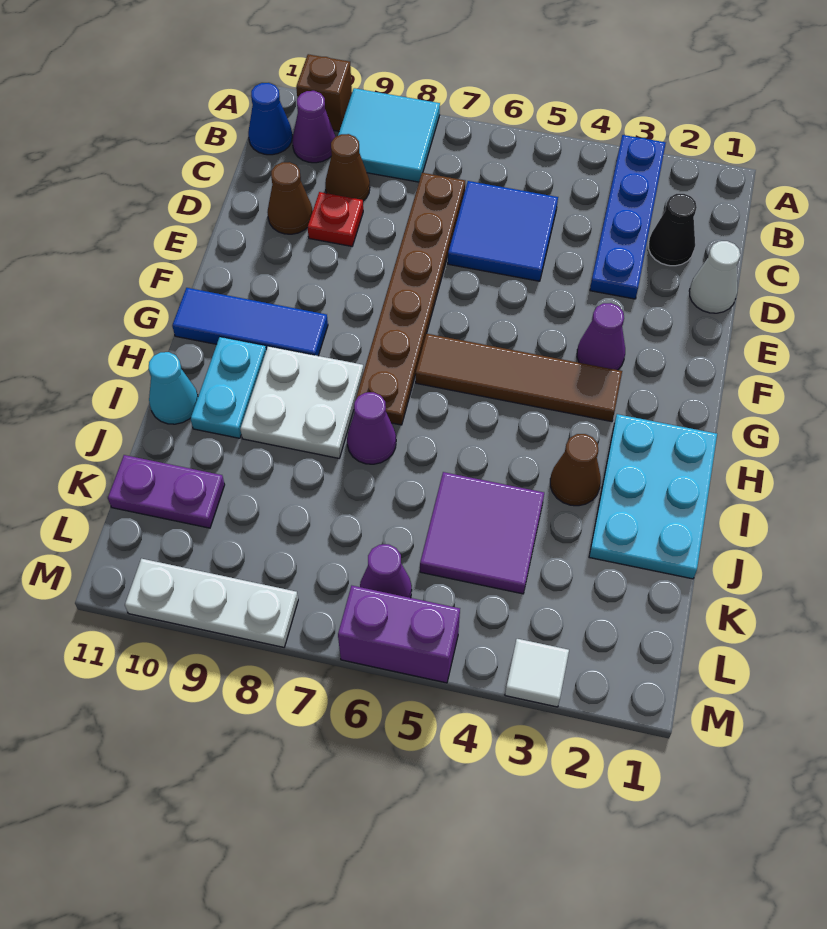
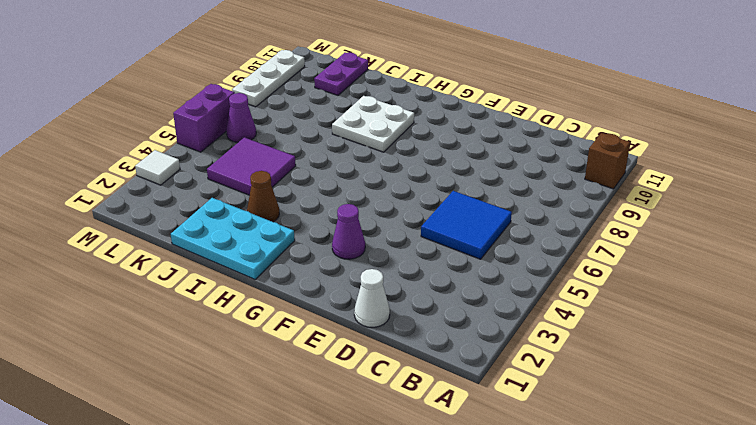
none -> blue 1x4 plate [590,135,666,299]
none -> cyan 2x2 tile [338,88,440,182]
none -> purple 1x1 cone [292,91,335,163]

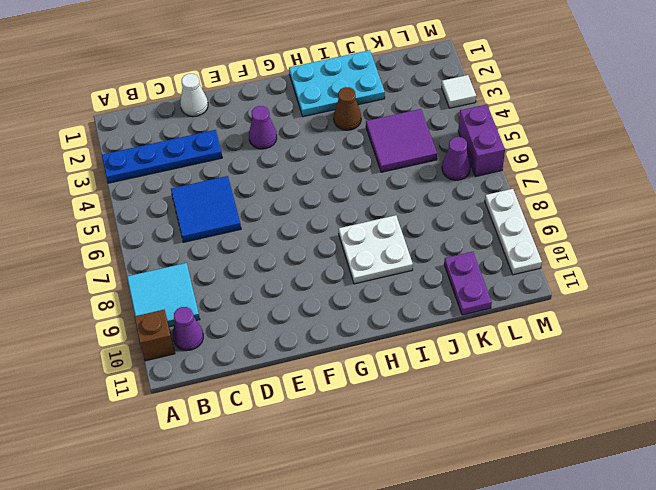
none -> blue 1x1 cone [248,83,292,155]
none -> black 1x1 cone [649,194,697,266]
none -> brown 1x6 plate [354,173,465,425]

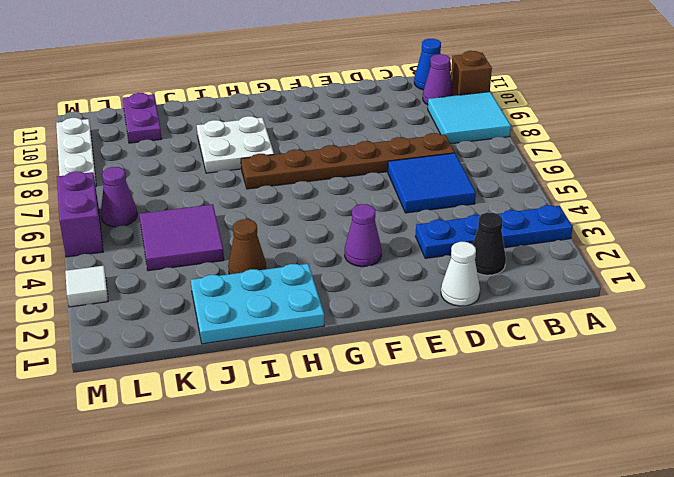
none -> brown 1x1 cone [325,134,370,201]
none -> red 1x1 plate [308,192,363,246]
none -> brown 1x1 cone [267,162,313,234]

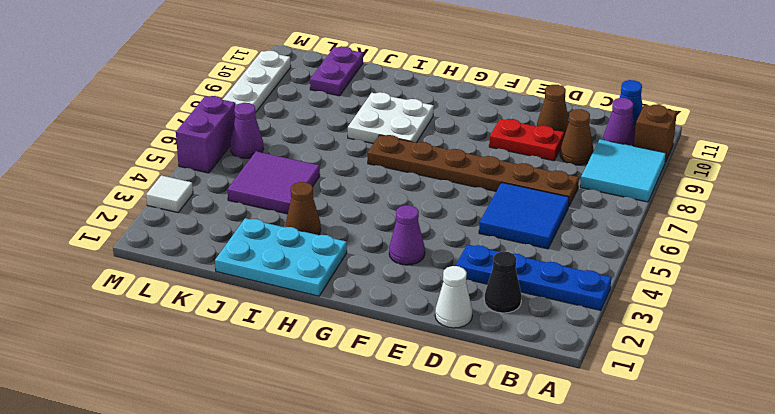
red 1x2 plate [489,119,564,161] -> red 1x1 plate [308,192,363,246]
none -> brown 1x4 tile [416,334,622,422]
none -> blue 1x3 tile [172,288,328,356]
none -> cyan 1x2 plate [191,337,266,438]

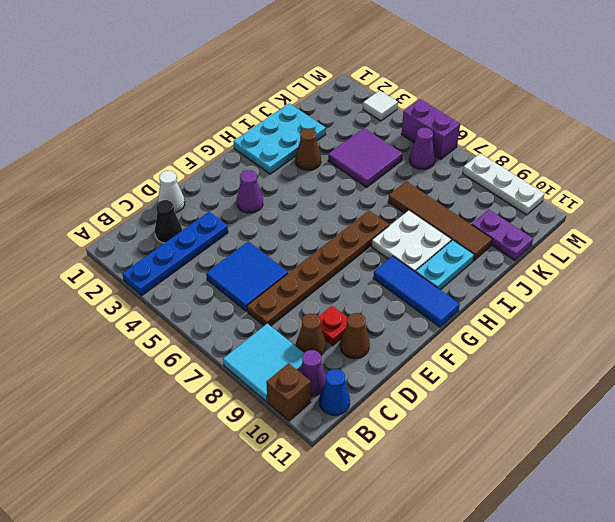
brown 1x4 tile [388,181,492,261] -> brown 1x4 tile moved to [416,334,622,422]
none -> purple 1x1 cone [347,392,396,464]
none -> cyan 1x1 cone [149,352,198,424]

